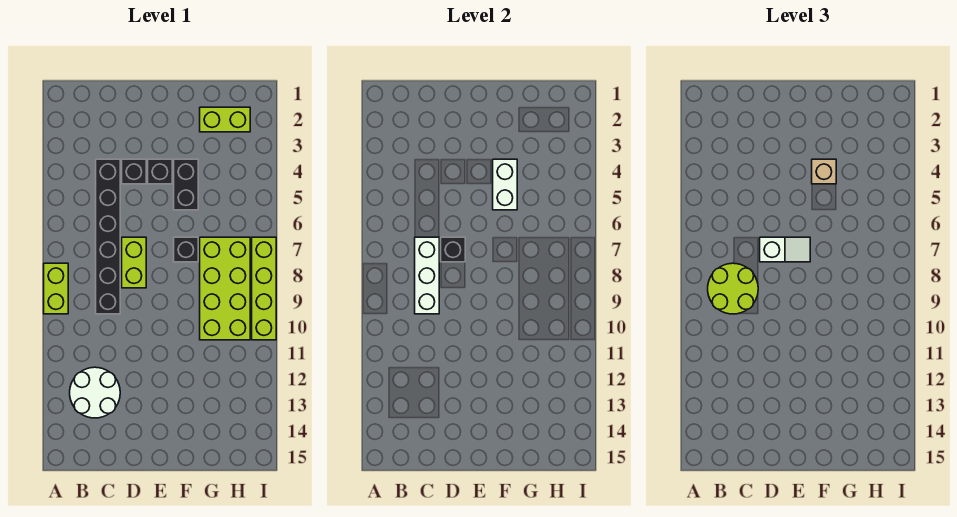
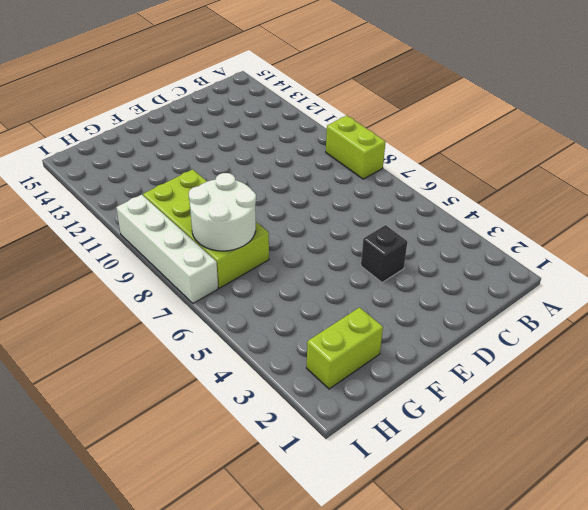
white 2x2 round brick [189,173,256,251] -> white 2x2 round brick moved to [70,367,120,418]
white 1x4 brick [116,195,218,303] -> lime 1x4 brick [252,237,276,340]
none -> black 1x6 brick [96,159,120,314]
none -> lime 1x2 brick [122,237,146,288]
none -> black 1x1 brick [148,159,172,184]

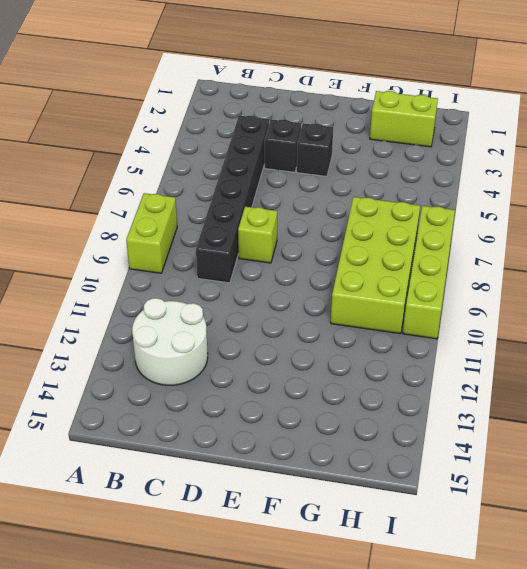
lime 1x1 brick [238,207,277,263] -> lime 1x2 brick [122,237,146,288]
none -> black 1x2 brick [174,159,198,210]
none -> black 1x1 brick [174,237,198,262]
none -> white 1x3 brick [415,237,439,314]

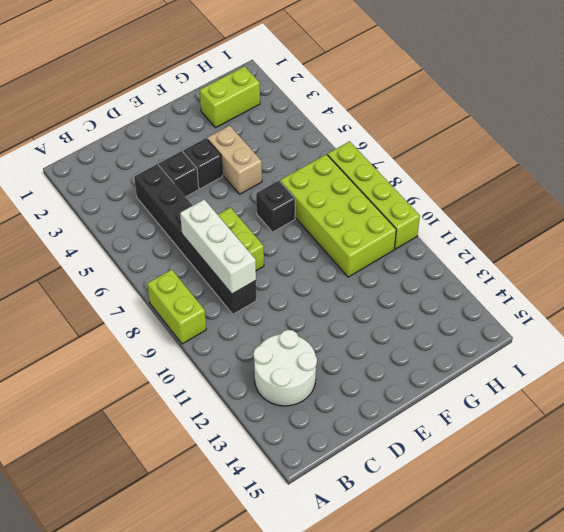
tan 1x2 brick [207,126,262,194] -> black 1x2 brick [174,159,198,210]
none -> black 1x1 brick [441,237,465,262]
none -> white 1x2 brick [493,159,517,210]
none -> lime 2x2 round brick [708,263,758,314]

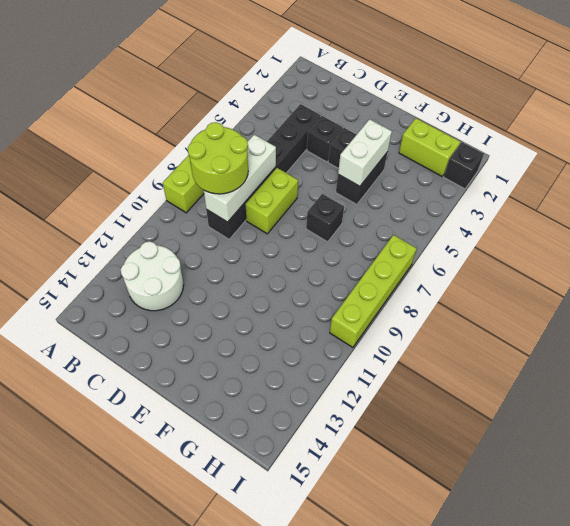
black 1x1 brick [444,142,484,189] -> black 1x1 brick moved to [441,237,465,262]
none -> lime 2x4 brick [200,237,250,340]
none -> white 1x2 slope [760,237,810,262]
none -> tan 1x1 brick [812,159,836,184]

